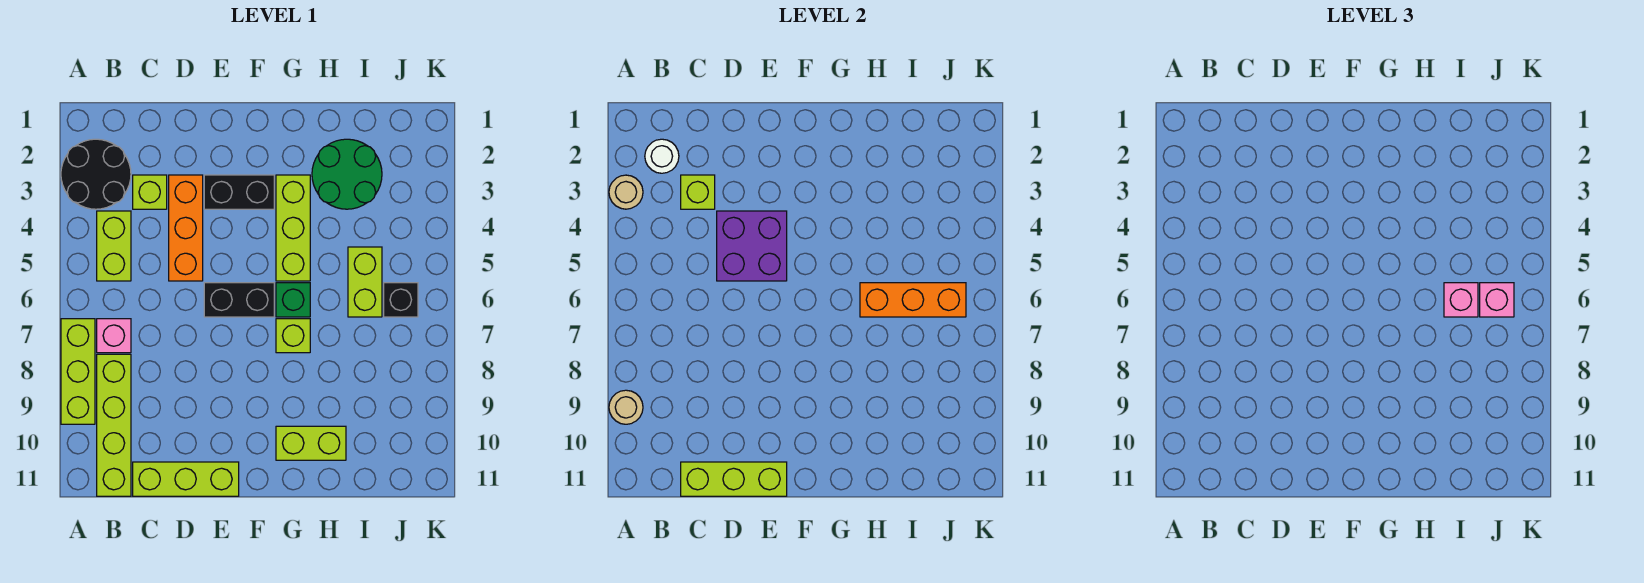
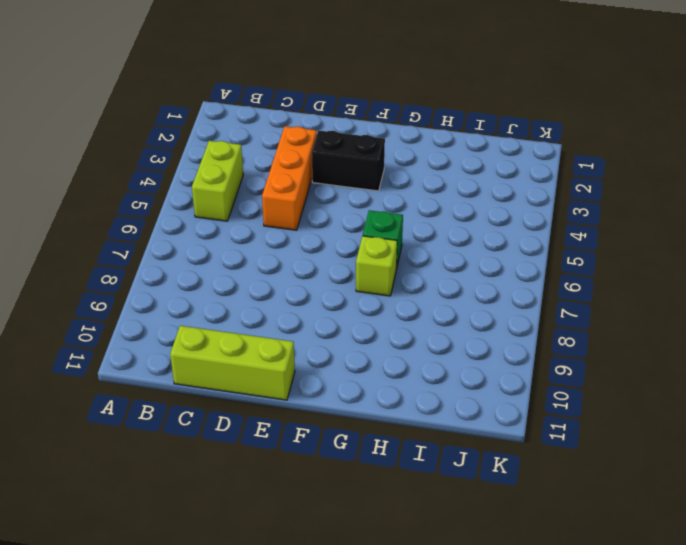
none -> black 2x2 round brick [61,139,131,209]
none -> lime 1x3 brick [61,319,95,424]
none -> pink 1x1 brick [97,319,131,353]

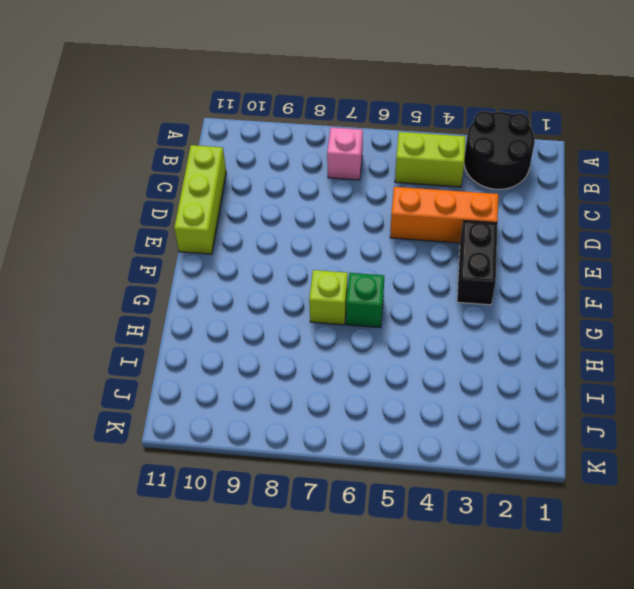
none -> lime 1x3 brick [61,319,95,424]
none -> lime 1x4 brick [97,354,131,496]
none -> lime 1x1 brick [133,175,167,209]

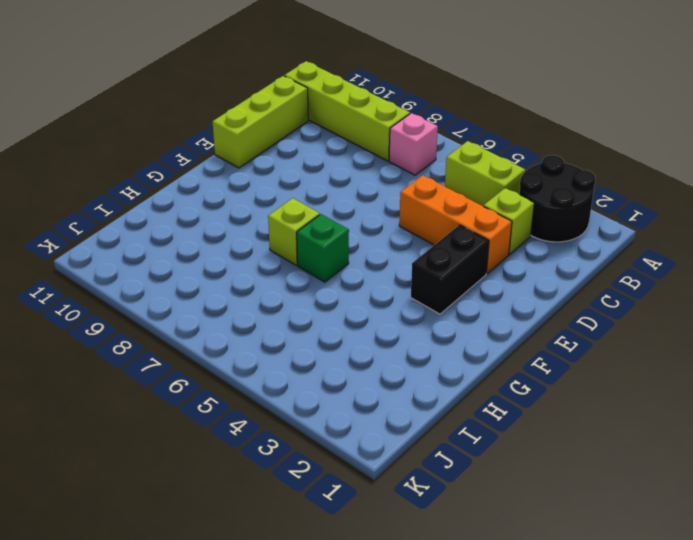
none -> lime 1x3 brick [61,319,95,424]
none -> black 1x2 brick [204,283,274,317]
none -> lime 1x3 brick [276,175,310,281]

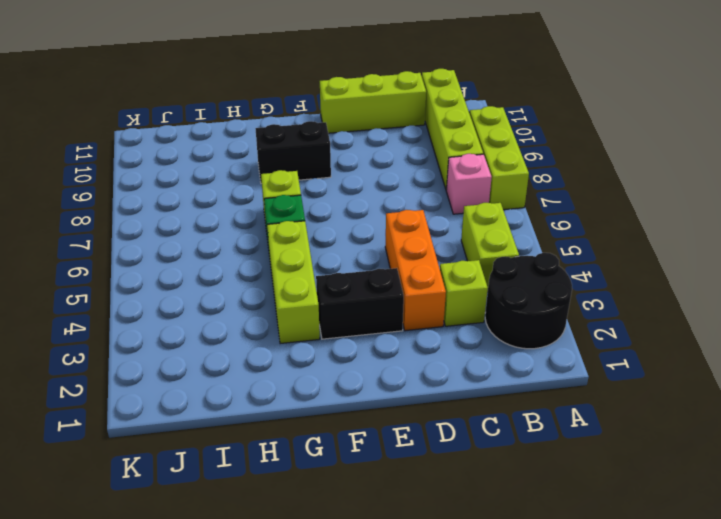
black 1x2 brick [255,121,331,184] -> black 1x2 brick moved to [204,283,274,317]
none -> lime 1x2 brick [276,426,346,460]
none -> green 2x2 round brick [312,139,382,209]
none -> lime 1x2 brick [348,247,382,317]

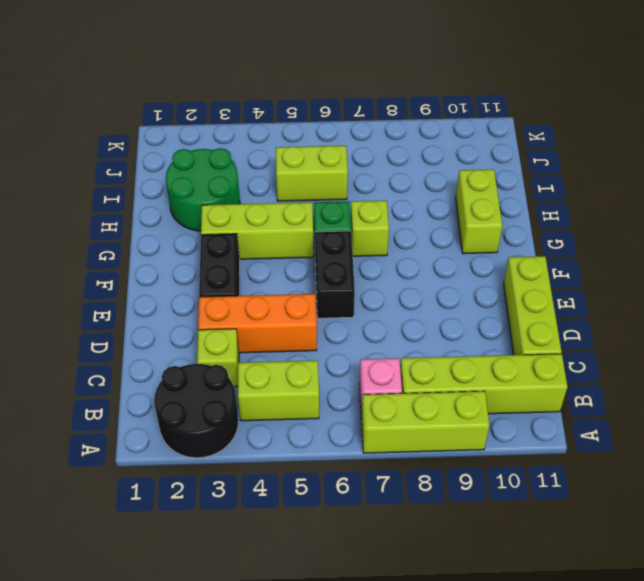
none -> black 1x1 brick [384,283,418,317]
none -> tan 1x1 round brick [609,175,643,209]
none -> tan 1x1 round brick [609,390,643,424]

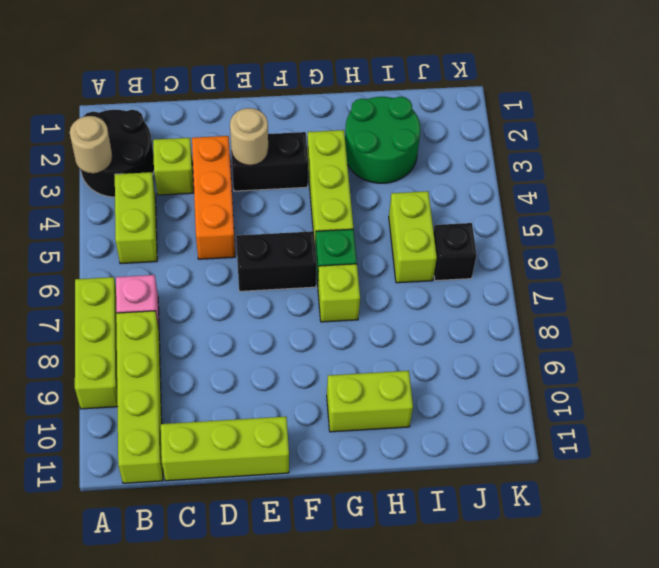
tan 1x1 round brick [230,108,268,165] -> tan 1x1 round brick moved to [609,390,643,424]
none -> white 1x1 round brick [645,139,679,173]
none -> lime 1x1 brick [681,175,715,209]
none -> lime 1x3 brick [681,462,787,496]

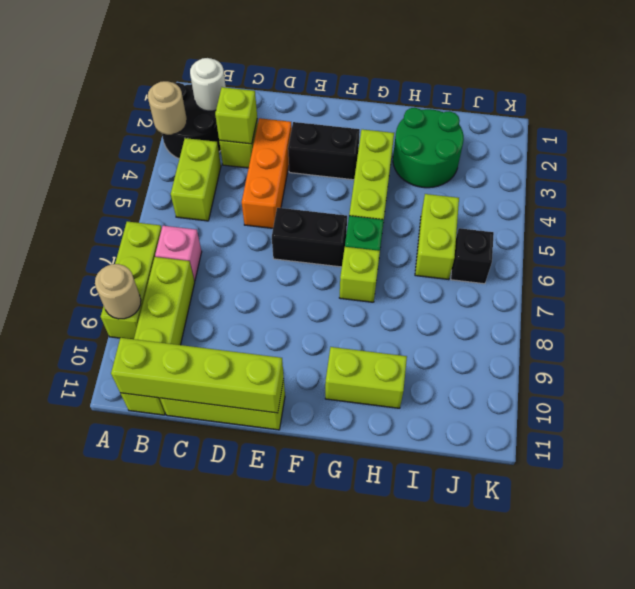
lime 1x4 brick [111,338,284,413] -> lime 1x3 brick [681,462,787,496]
none -> purple 2x2 brick [717,211,787,281]
none -> orange 1x3 brick [860,283,966,317]
none -> pink 1x1 brick [1444,283,1478,317]

